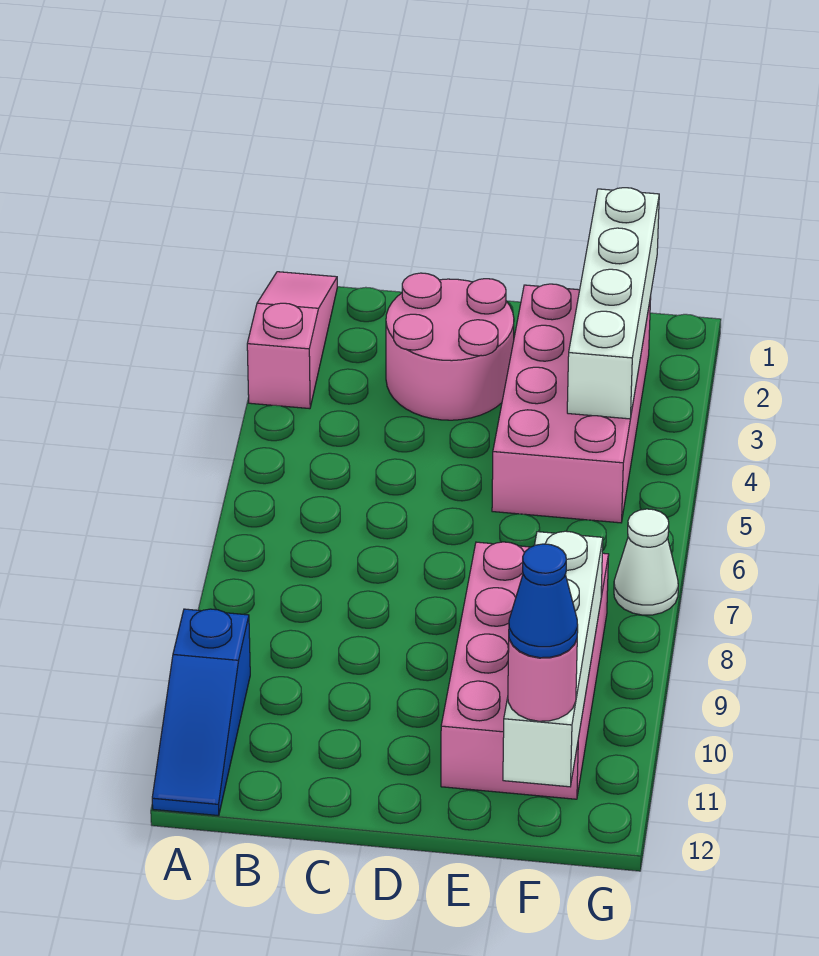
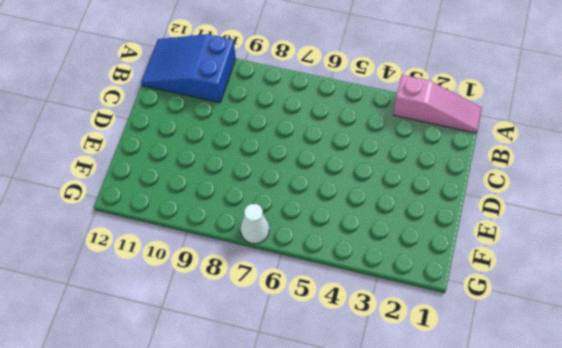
blue 2x3 slope [141,34,236,103] -> blue 1x3 slope [152,609,250,816]
none -> pink 2x2 round brick [386,273,514,420]
none -> pink 2x4 brick [492,284,651,523]

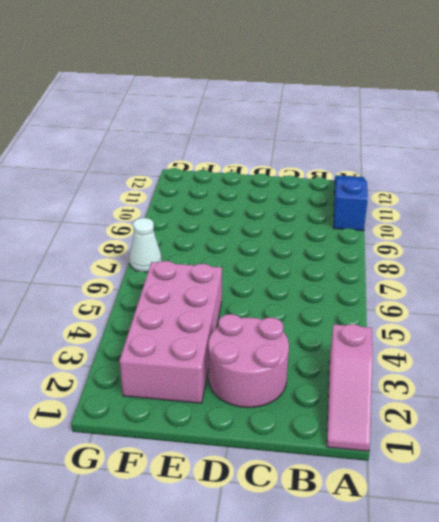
none -> pink 2x4 brick [441,542,609,799]
none -> white 1x4 brick [567,188,659,419]

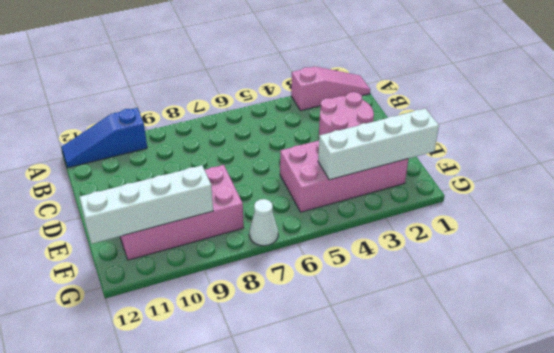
none -> pink 1x1 round brick [508,639,577,721]
none -> blue 1x1 cone [509,544,578,658]

